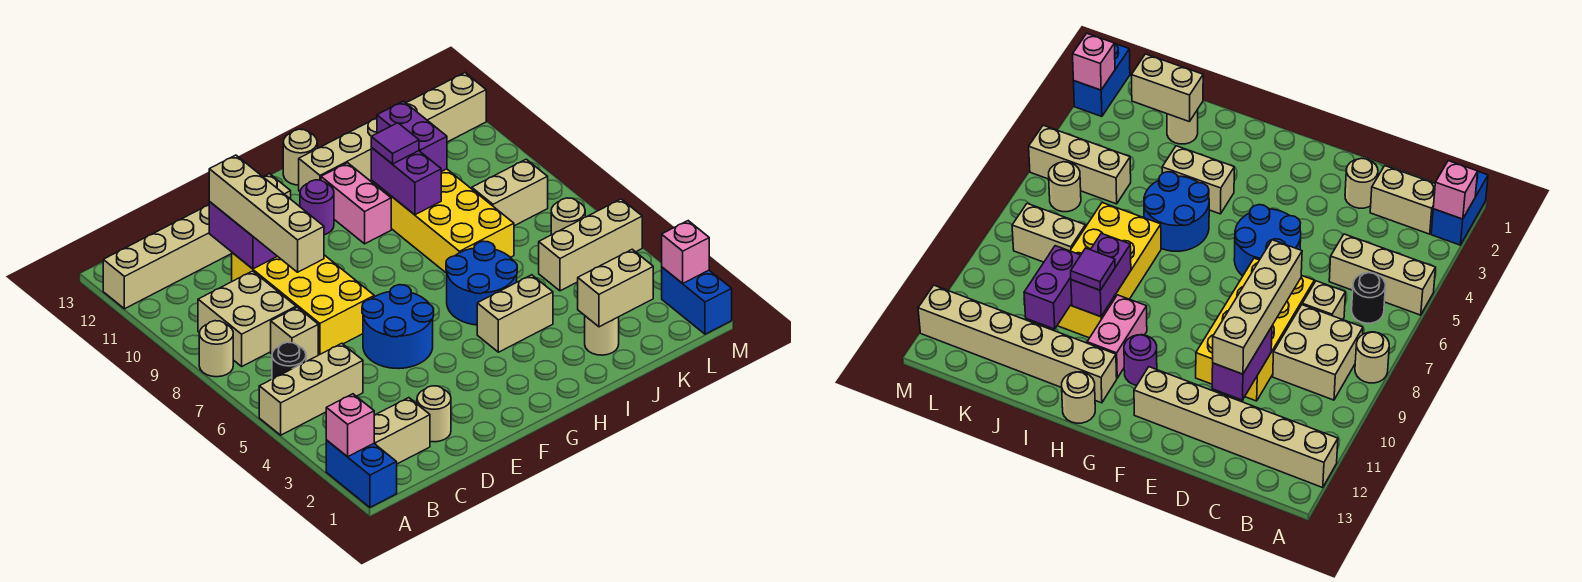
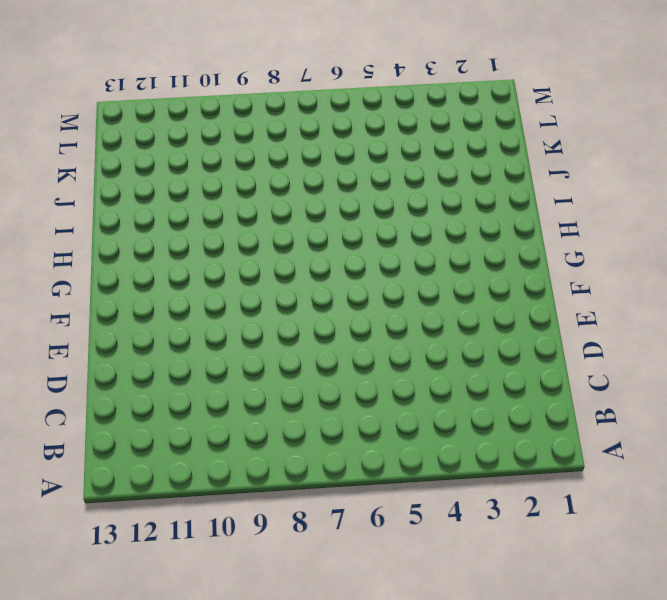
none -> blue 1x2 brick [326,440,397,507]
none -> tan 1x3 brick [259,343,363,435]
none -> tan 1x1 round brick [199,321,233,377]
none -> tan 1x6 brick [103,174,291,309]

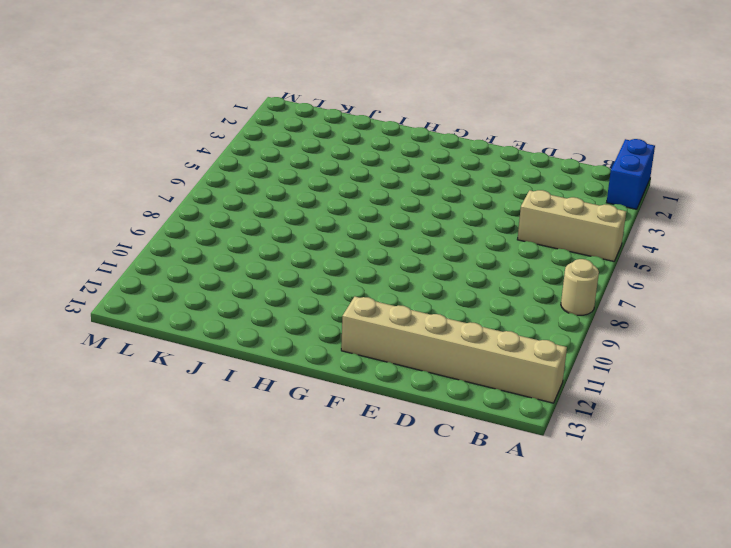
none -> tan 1x2 brick [374,398,430,464]
none -> black 1x1 round brick [272,342,306,379]
none -> tan 2x2 brick [198,271,296,366]
none -> tan 1x1 brick [271,307,318,361]

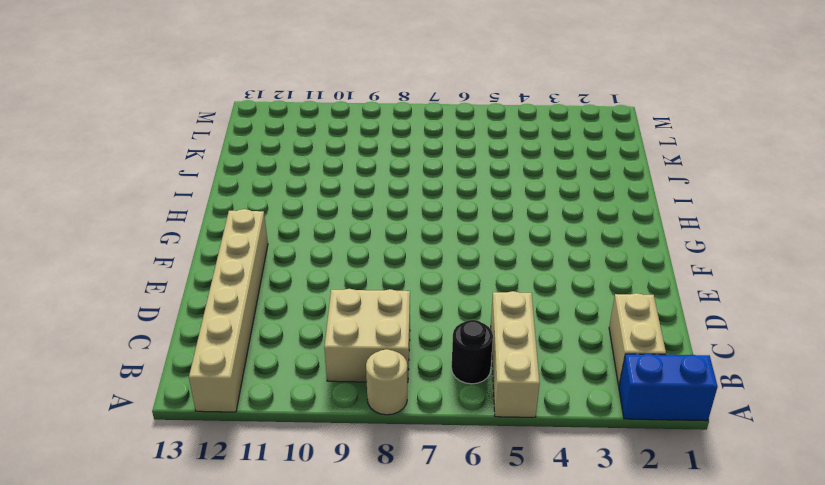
none -> tan 1x1 brick [271,307,318,361]
none -> tan 1x1 round brick [417,386,451,442]
none -> yellow 2x4 brick [232,253,374,355]
none -> blue 2x2 round brick [362,285,434,369]

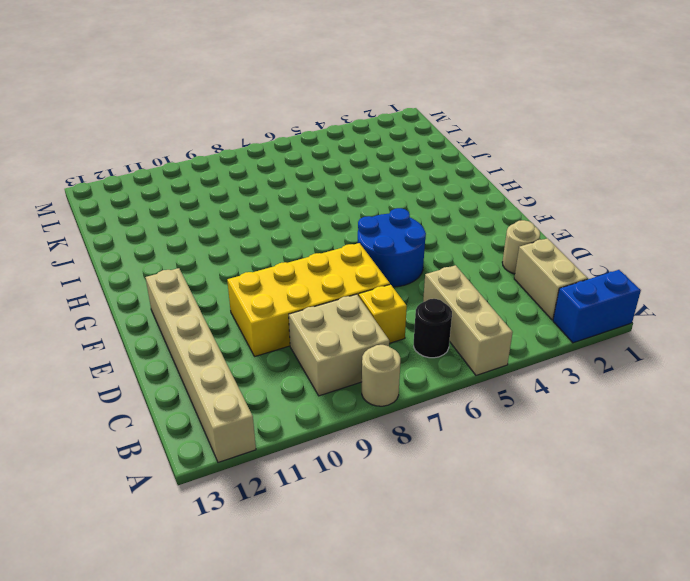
yellow 1x1 brick [359,284,407,343] -> tan 1x1 brick [271,307,318,361]
none -> purple 1x1 round brick [300,180,334,235]
none -> tan 1x2 brick [477,275,553,352]
none -> blue 2x2 round brick [446,241,517,325]
none -> pink 1x2 brick [321,163,391,244]

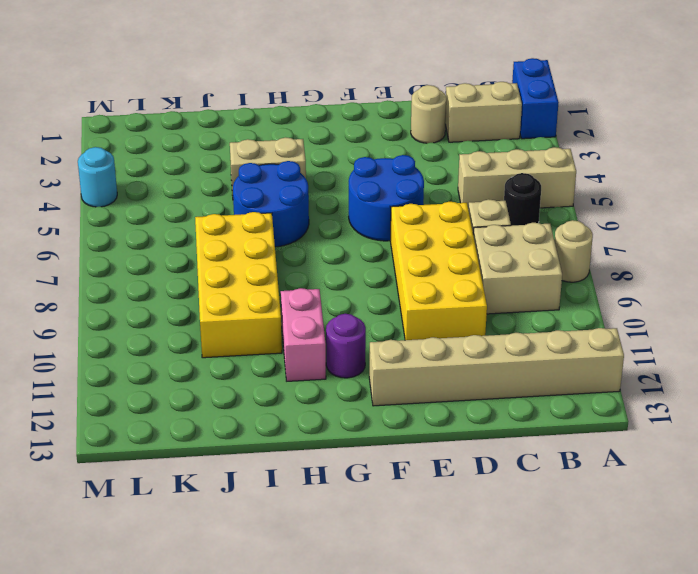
cyan 1x1 round brick [78,147,117,207] -> none
none -> tan 1x6 brick [299,73,486,191]
none -> tan 1x1 round brick [283,129,317,185]
none -> tan 1x1 round brick [585,316,619,355]
none -> tan 1x3 brick [539,199,642,291]

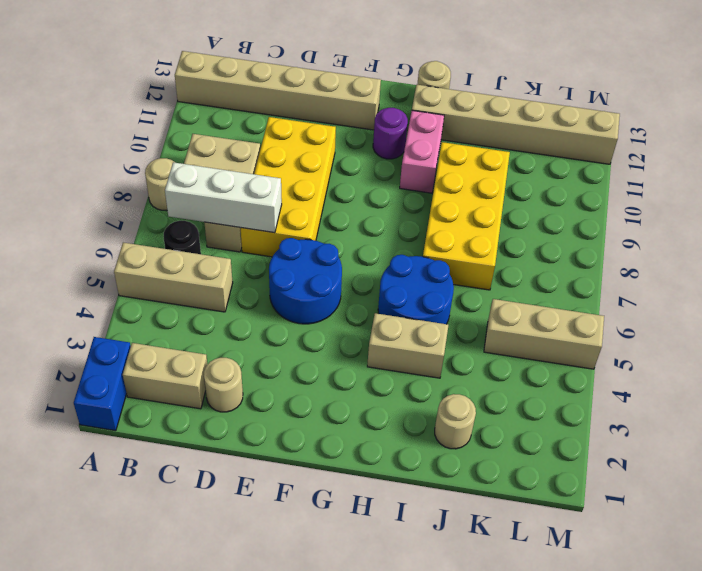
white 1x3 brick [165,162,282,233] -> none
none -> tan 1x2 brick [472,159,548,226]
none -> tan 1x1 round brick [551,198,585,235]
none -> blue 1x2 brick [662,267,732,334]
none -> pink 1x1 brick [326,394,374,457]

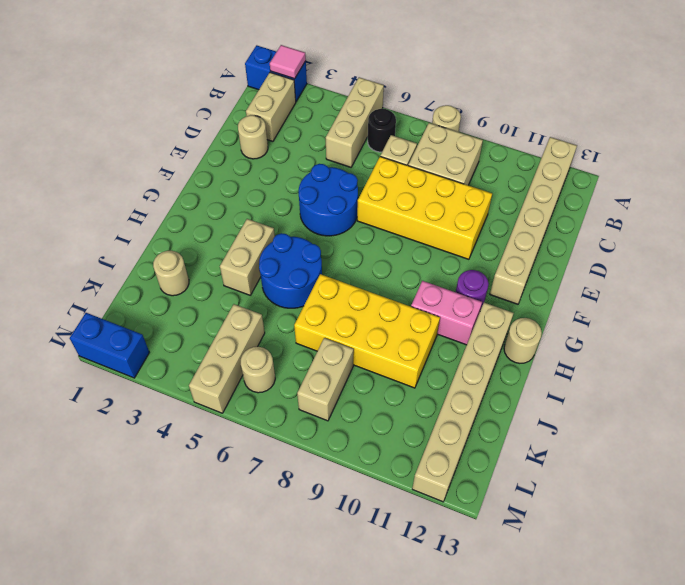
pink 1x1 tile [270,45,306,79] -> pink 1x1 brick [326,394,374,457]
none -> purple 1x2 brick [209,202,277,269]
none -> purple 1x2 brick [371,148,441,215]
none -> tan 1x2 brick [578,249,653,327]
none -> purple 1x2 brick [377,101,447,172]

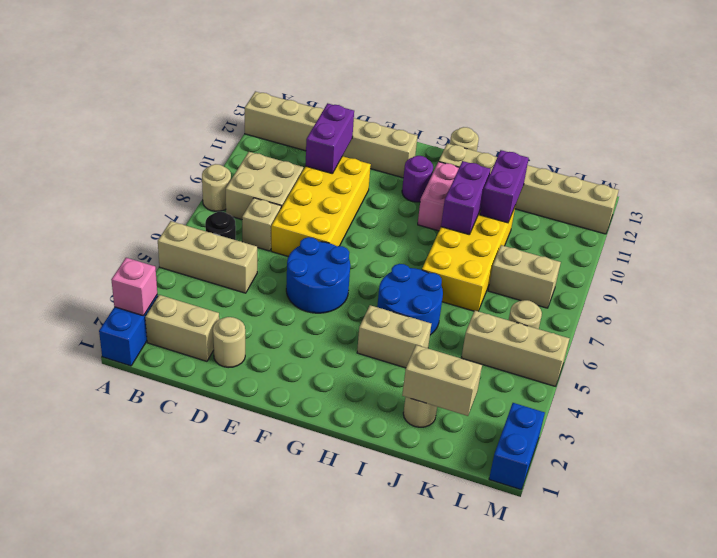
none -> pink 1x1 brick [662,221,709,283]
none -> tan 1x4 brick [209,155,324,272]
none -> purple 1x1 tile [371,123,419,164]

